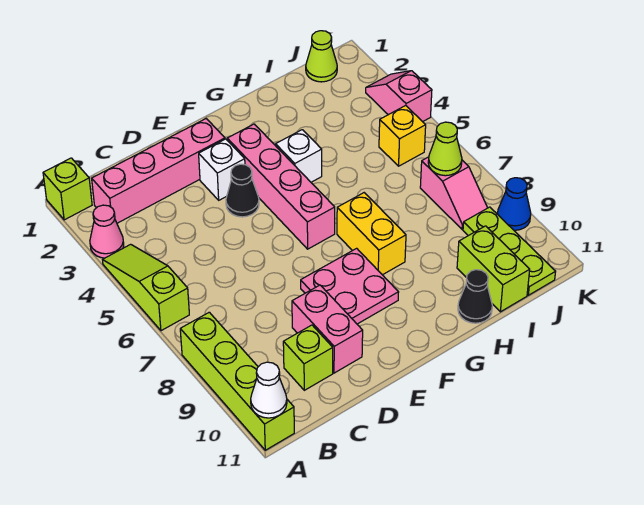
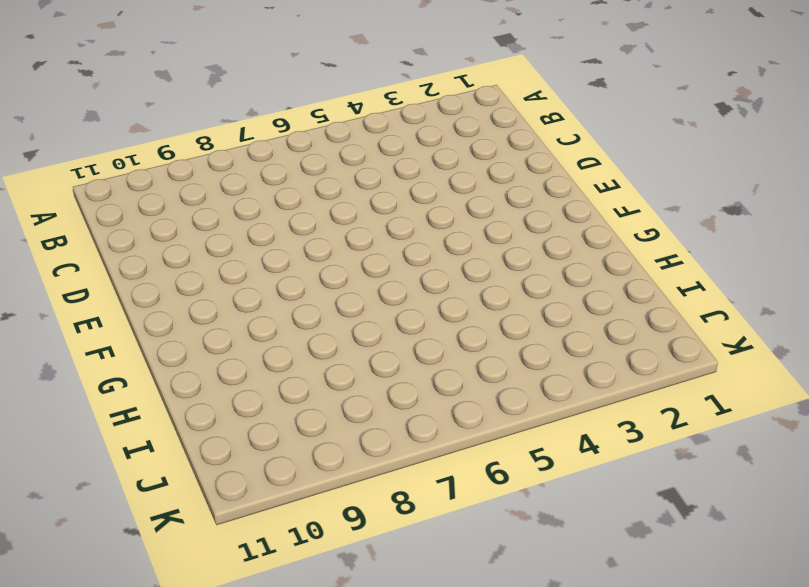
none -> lime 1x1 brick [43,158,92,220]
none -> pink 1x1 cone [90,205,124,258]
none -> lime 1x3 slope [103,244,189,331]

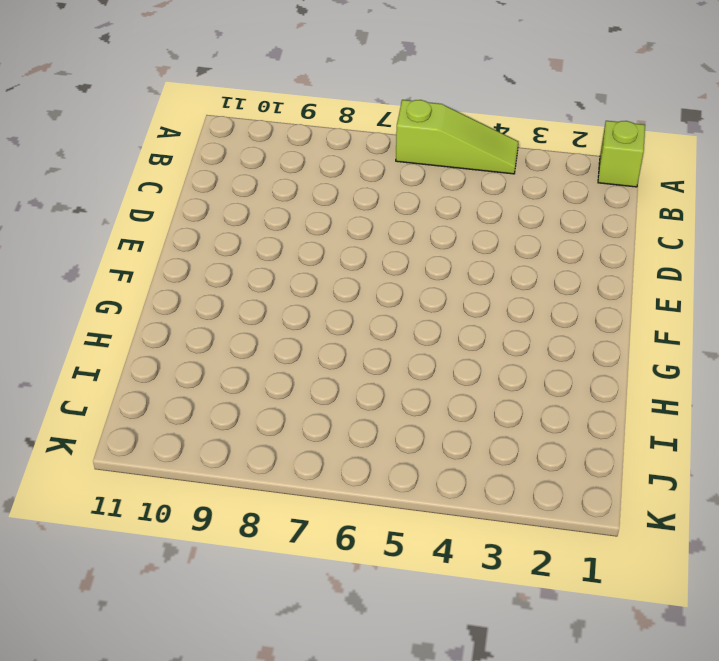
none -> pink 1x1 cone [90,205,124,258]
none -> lime 1x4 brick [180,312,294,450]
none -> pink 1x4 brick [92,119,225,223]

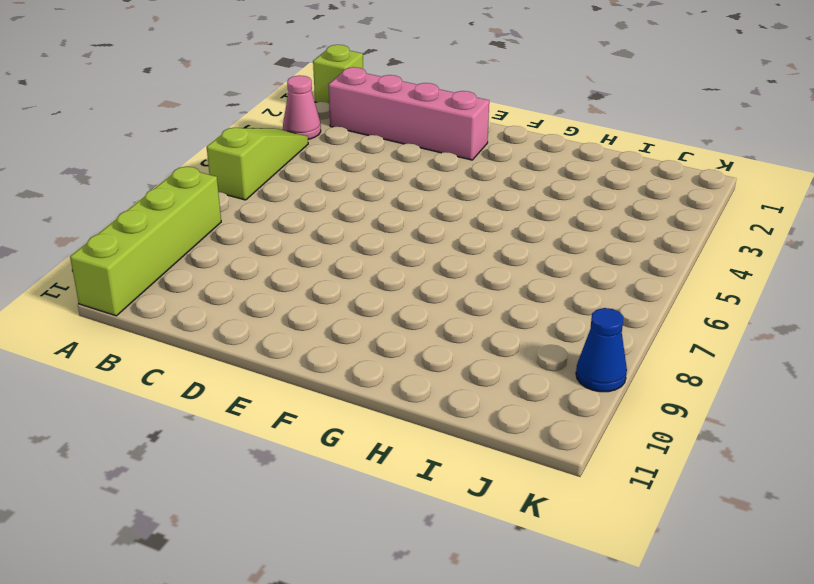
none -> lime 1x1 brick [283,325,333,390]
none -> pink 1x2 brick [292,285,363,373]
none -> white 1x1 brick [199,139,245,200]

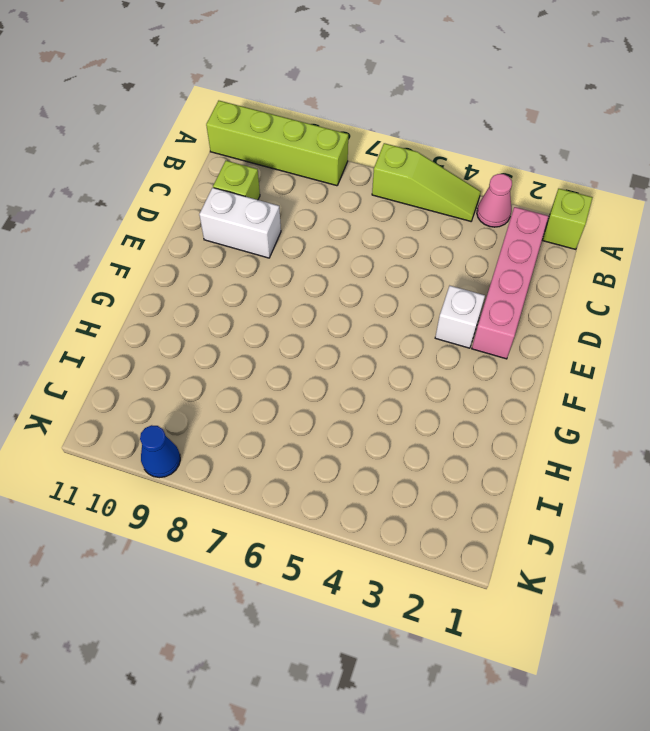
white 1x2 brick [199,188,281,258] -> pink 1x2 brick [292,285,363,373]
none -> black 1x1 cone [226,164,259,217]
none -> pink 2x2 plate [301,248,399,324]
none -> pink 1x4 brick [227,124,335,249]

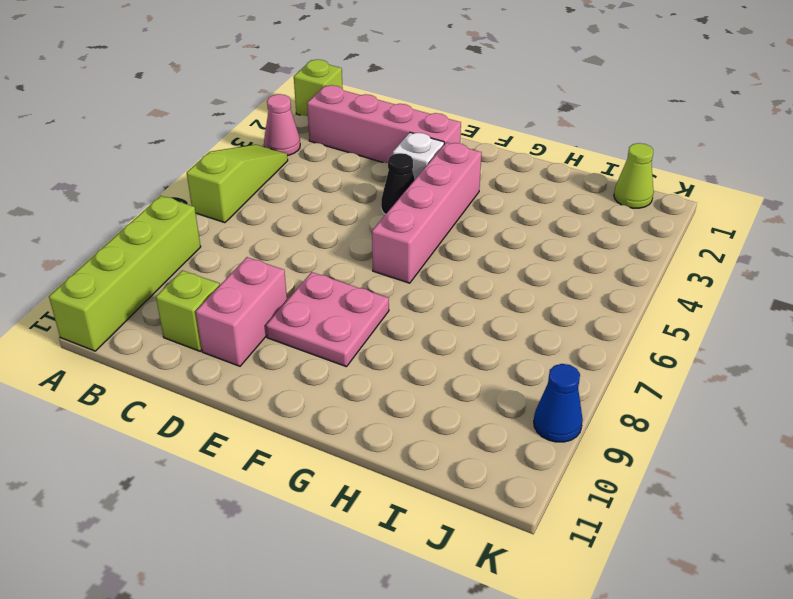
none -> white 1x1 brick [276,130,322,182]
none -> yellow 1x2 brick [337,193,406,275]
none -> black 1x1 cone [458,270,492,323]

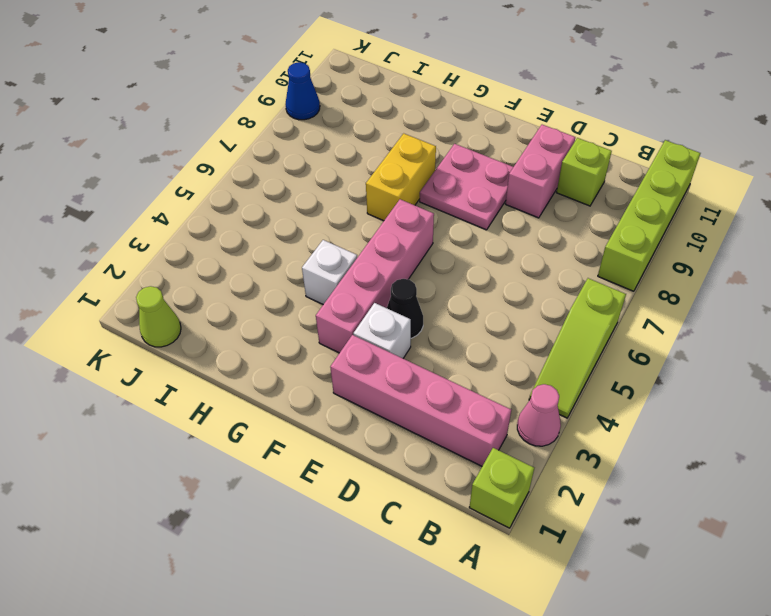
none -> black 1x1 cone [458,270,492,323]
none -> lime 1x2 brick [457,226,530,312]
none -> yellow 1x1 brick [379,106,426,166]

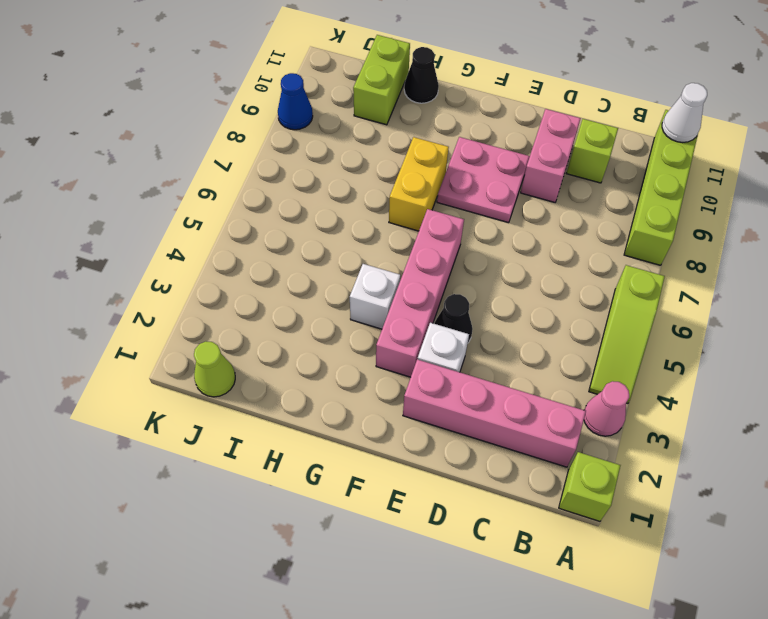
none -> yellow 1x1 brick [379,106,426,166]
none -> pink 1x2 slope [420,157,487,229]
none -> lime 1x3 plate [463,207,556,295]

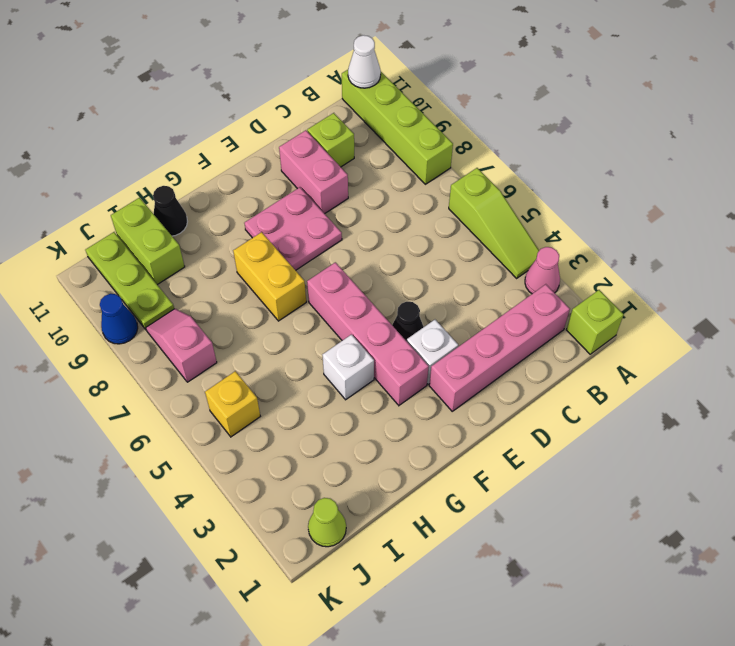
none -> pink 1x2 slope [366,71,432,122]
none -> lime 1x1 cone [428,122,462,176]

